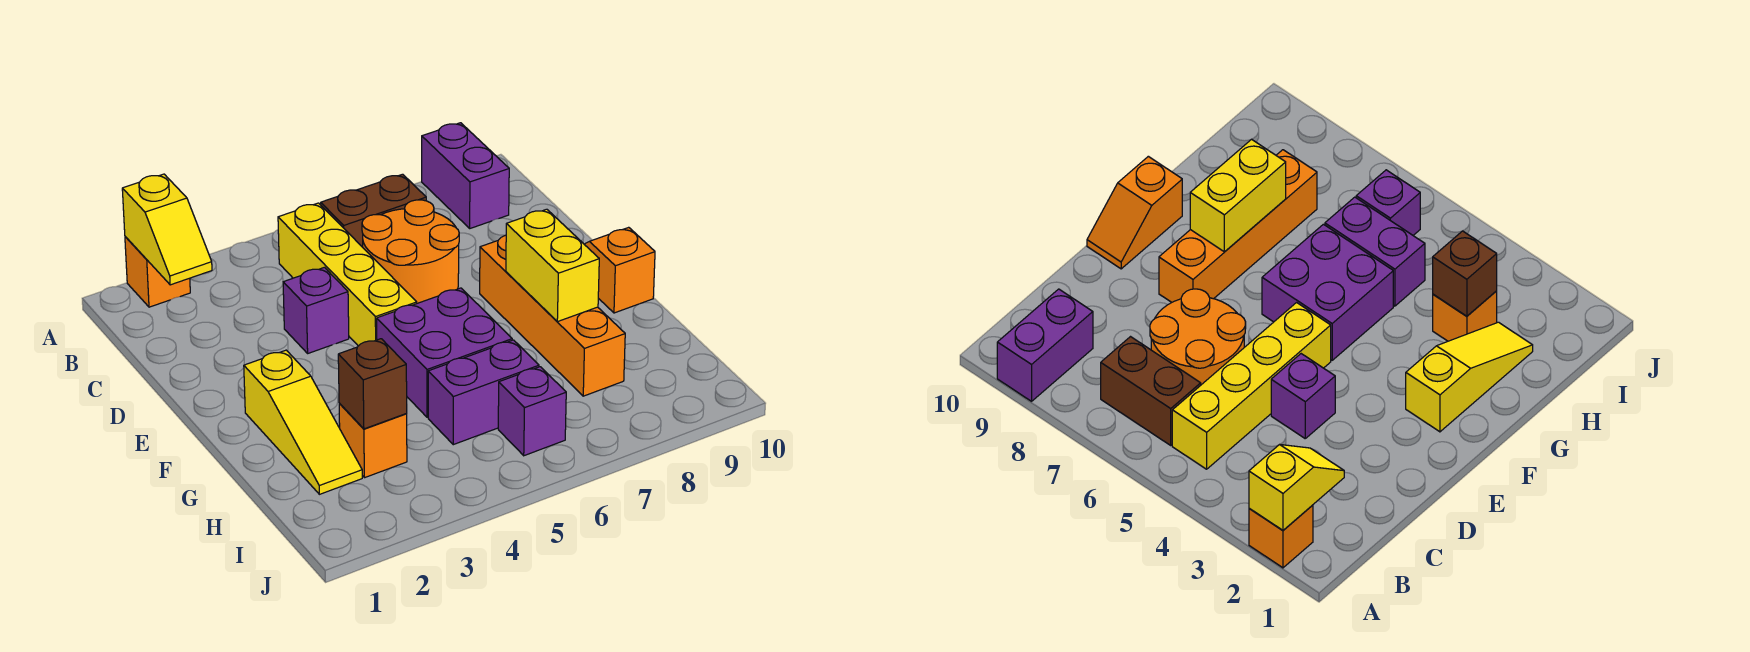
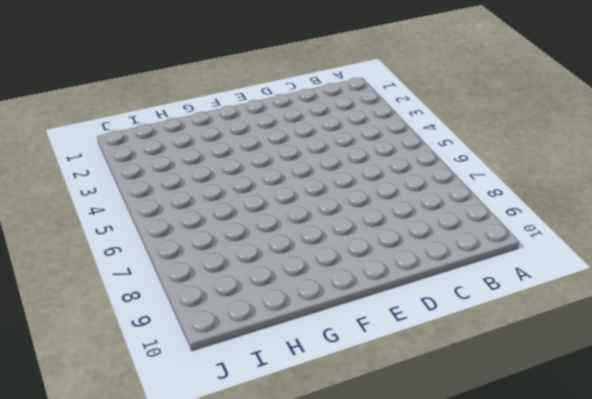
none -> orange 1x1 brick [125,237,190,307]
none -> purple 1x2 brick [422,123,509,228]
none -> yellow 1x4 brick [278,203,417,346]

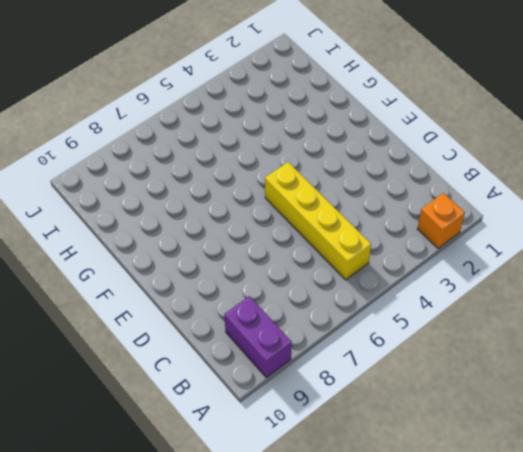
none -> brown 1x2 brick [321,174,426,247]
none -> orange 2x2 round brick [362,200,459,303]
none -> purple 1x1 brick [283,267,349,353]

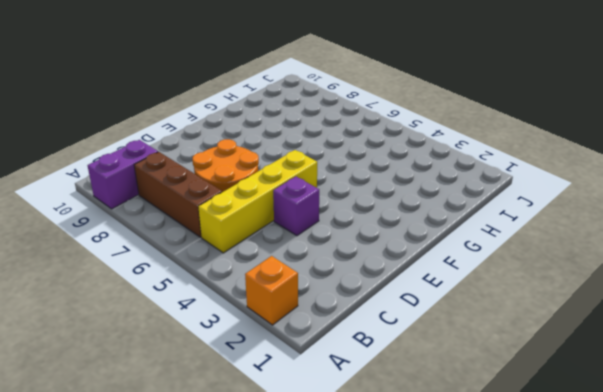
brown 1x3 brick [134,152,222,237] -> brown 1x2 brick [321,174,426,247]
none -> orange 1x4 brick [480,235,625,396]
none -> orange 1x2 slope [584,227,655,313]
none -> yellow 1x3 slope [244,350,362,494]

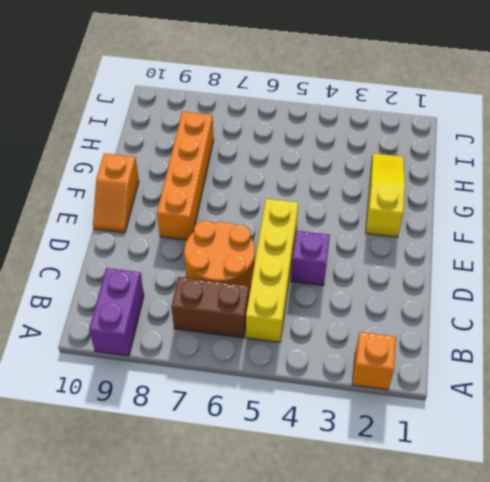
none -> purple 2x2 brick [377,288,512,417]
none -> orange 1x1 brick [339,403,407,478]
none -> purple 1x2 brick [428,340,539,445]

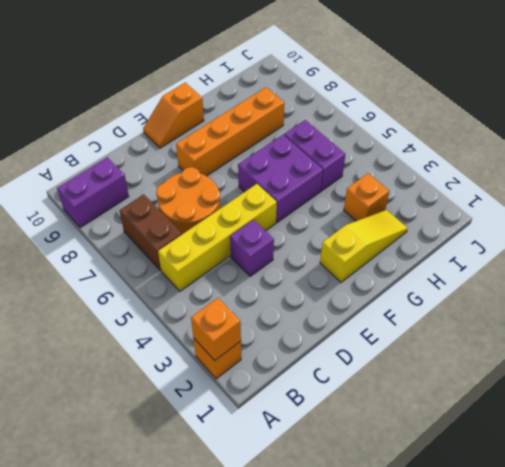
orange 1x1 brick [191,298,241,361] -> yellow 1x2 slope [122,174,212,285]
none -> purple 1x1 brick [498,367,566,456]
none -> yellow 1x2 brick [506,209,599,322]
none -> brown 1x1 brick [338,339,407,429]

